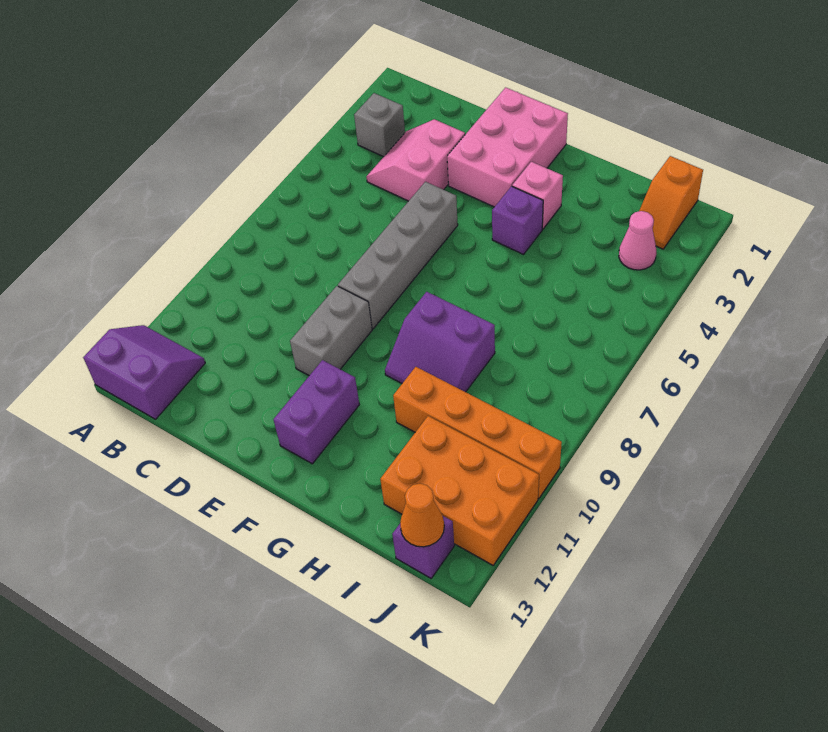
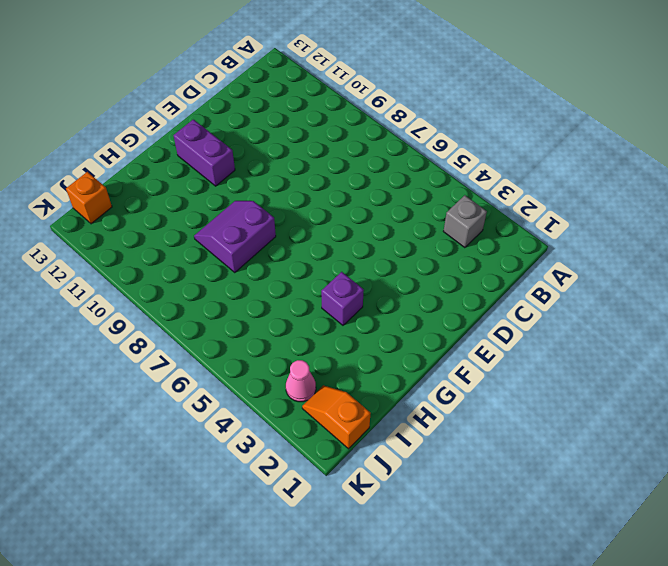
orange 1x1 brick [66,172,112,224] -> purple 1x1 brick [392,516,454,578]
none -> purple 2x2 slope [83,325,205,419]
none -> pink 2x2 slope [366,119,465,201]
none -> pink 2x3 brick [447,87,568,207]

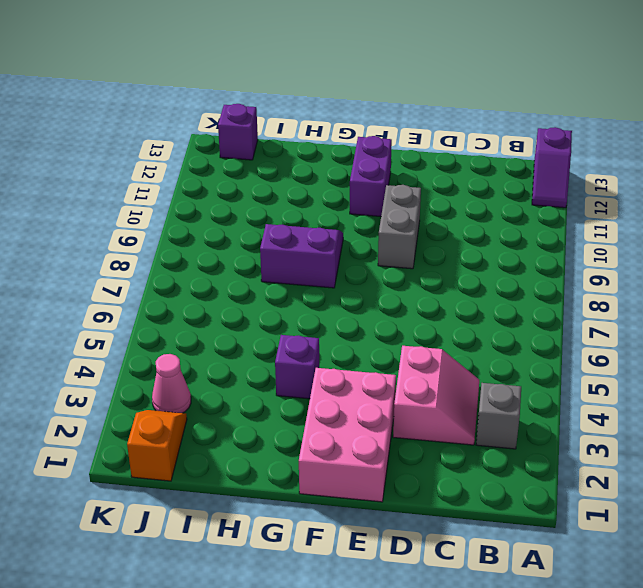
purple 1x2 slope [532,127,572,208] -> purple 2x2 slope [83,325,205,419]
none -> grey 1x4 brick [338,182,458,329]
none -> pink 1x1 brick [512,162,563,229]
none -> orange 1x4 brick [393,367,562,498]

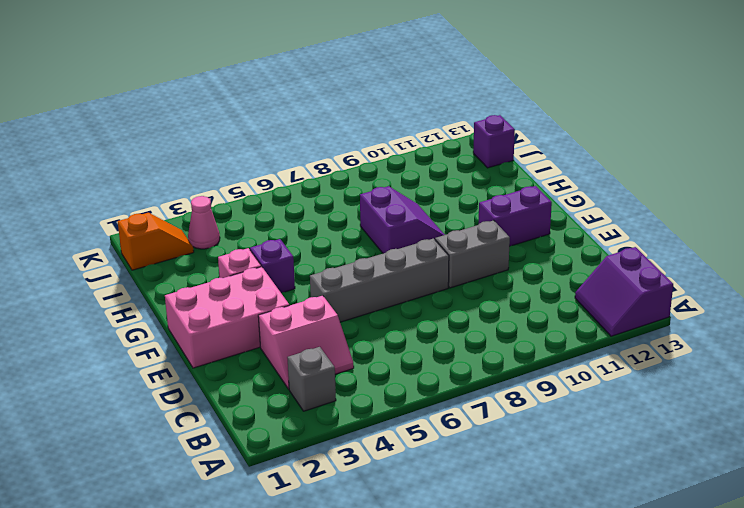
none -> orange 1x4 brick [393,367,562,498]
none -> orange 2x3 brick [380,416,539,565]
none -> orange 1x1 cone [400,484,444,547]

